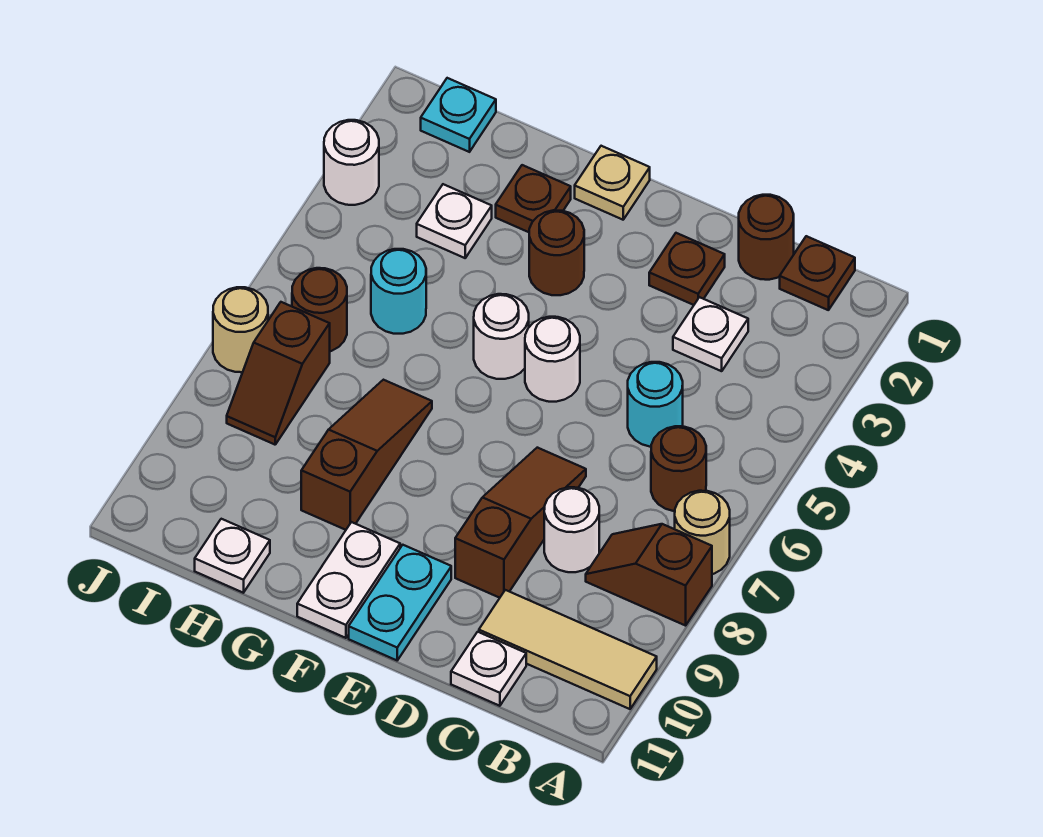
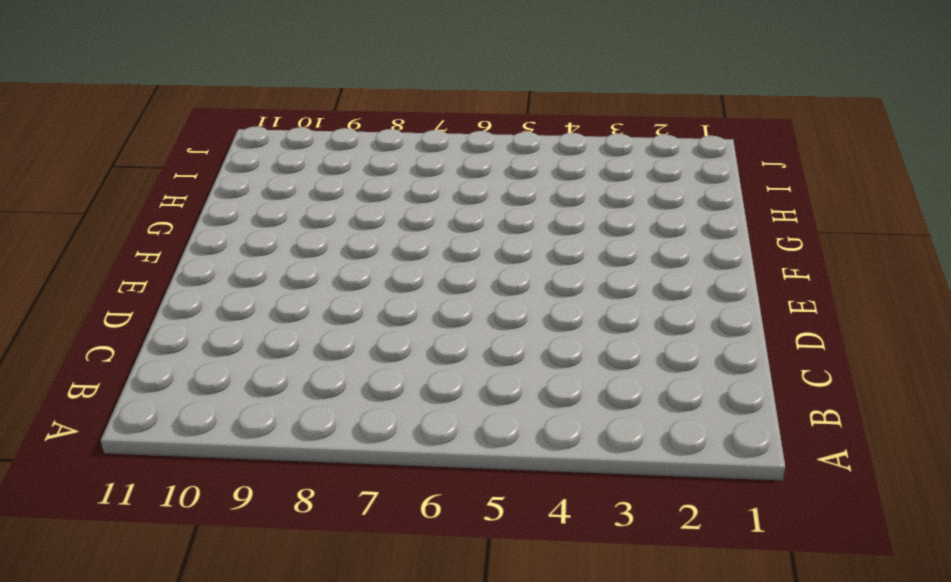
none -> tan 1x1 round brick [675,491,730,574]
none -> brown 1x2 slope [586,524,712,626]
none -> tan 1x3 tile [479,590,657,709]

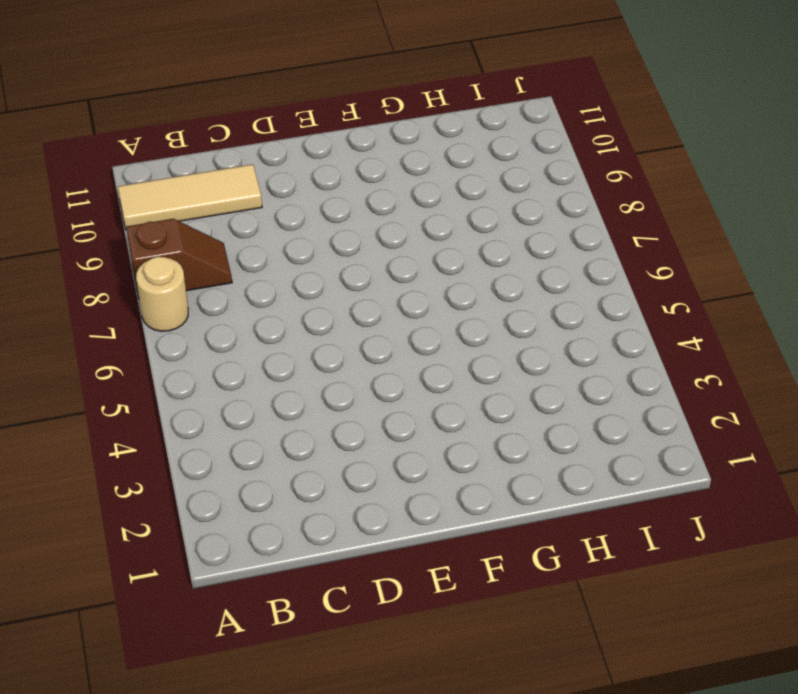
none -> brown 1x1 plate [780,236,855,310]
none -> brown 1x1 round brick [651,426,706,511]
none -> brown 1x1 round brick [739,195,794,280]

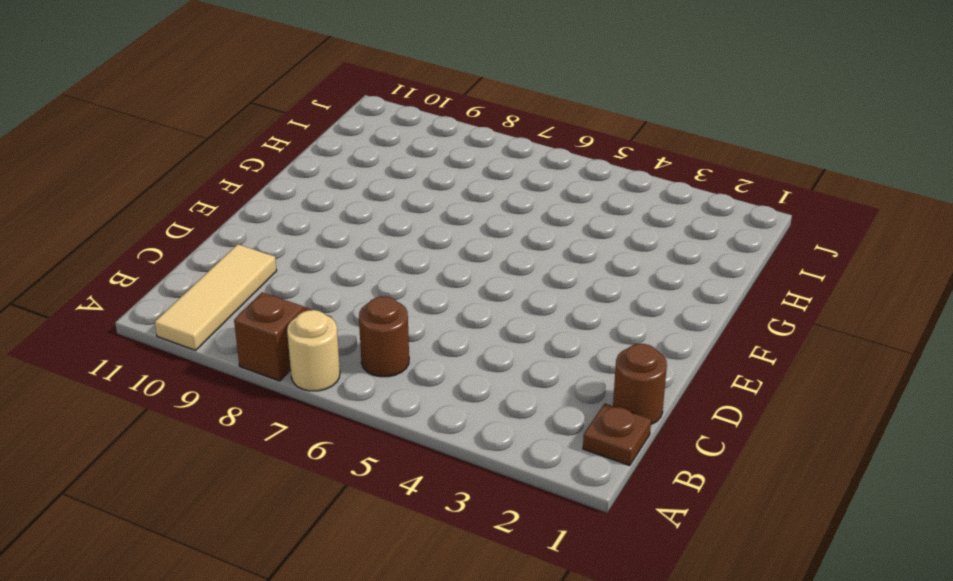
none -> white 1x1 plate [673,297,748,371]
none -> cyan 1x1 round brick [628,362,683,447]
none -> white 1x1 round brick [544,487,599,572]

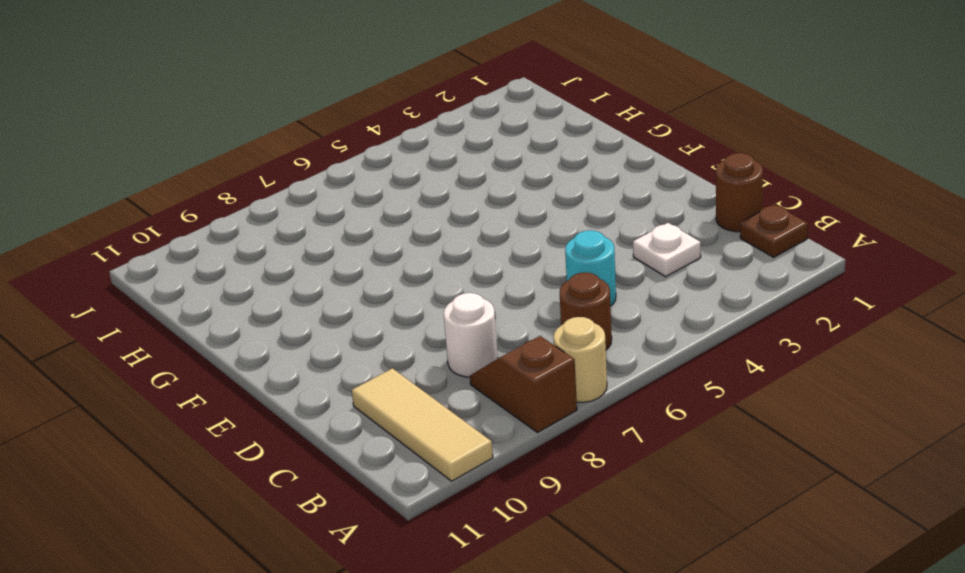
none -> white 1x1 plate [451,632,526,706]
none -> brown 1x1 plate [649,233,725,305]
none -> brown 1x3 slope [455,448,586,598]

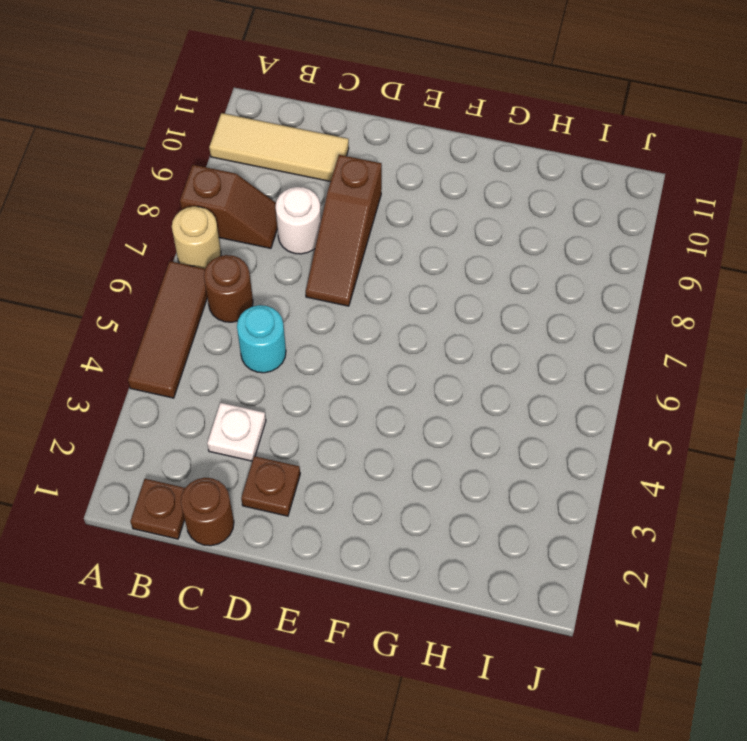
brown 1x3 tile [128,261,207,398] -> none
none -> white 1x1 plate [451,632,526,706]
none -> white 1x1 round brick [525,317,580,402]
none -> cyan 1x2 plate [349,545,451,660]

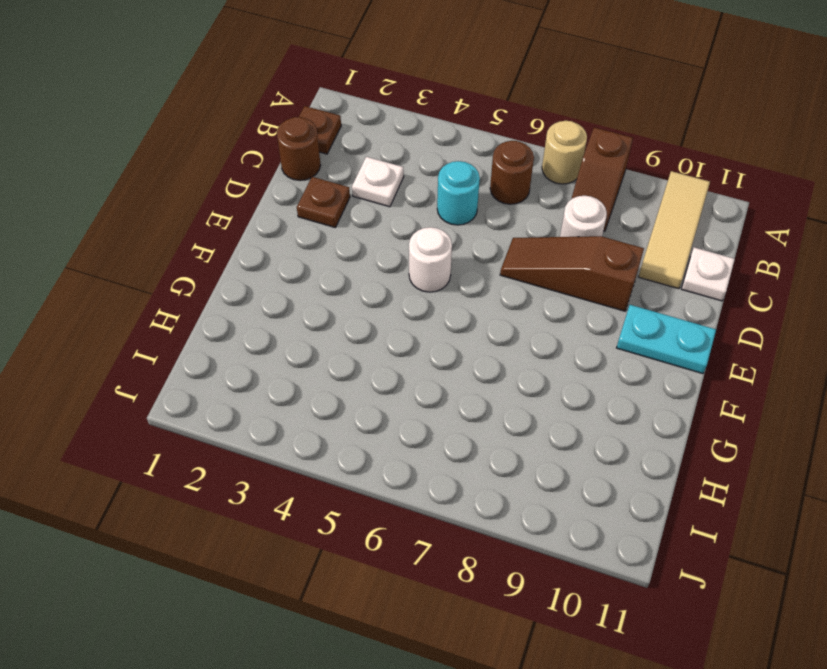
none -> tan 1x1 plate [575,146,650,220]
none -> brown 1x1 round brick [529,210,584,295]
none -> white 1x1 round brick [474,294,529,379]

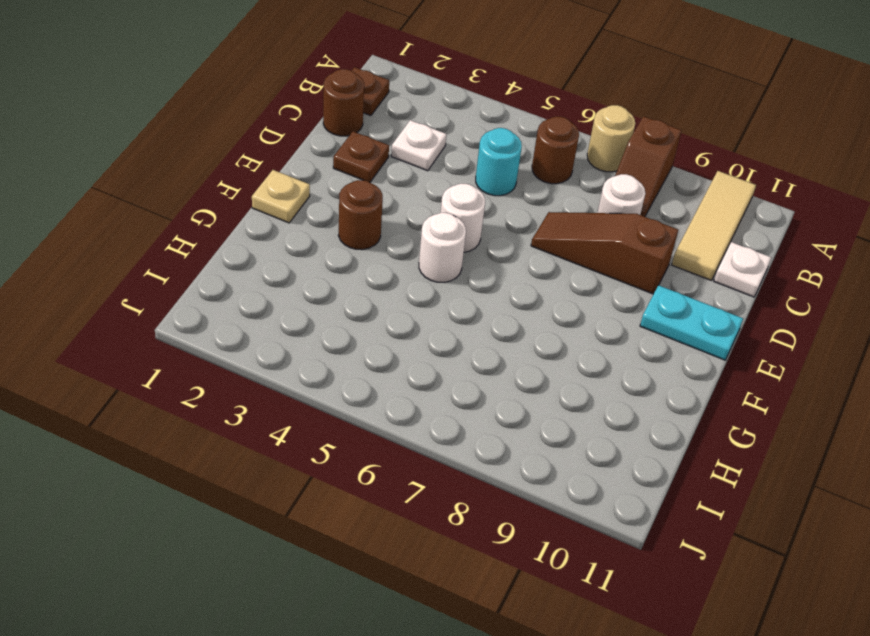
none -> white 1x2 plate [297,522,400,638]
none -> brown 1x1 plate [496,165,571,232]
none -> brown 1x3 slope [301,380,432,530]

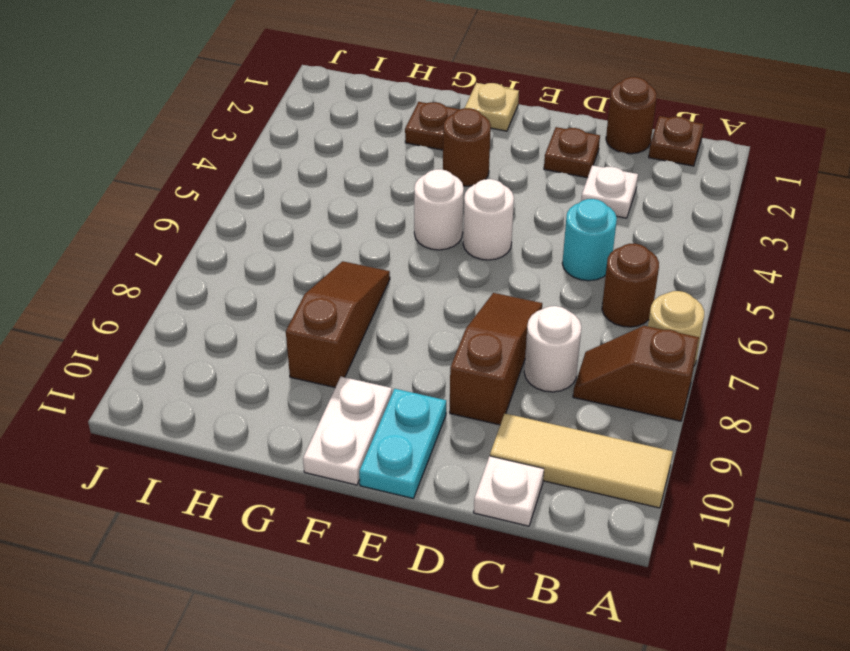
none -> white 1x1 plate [417,184,492,258]
none -> cyan 1x1 round brick [371,249,426,334]
none -> white 1x1 plate [195,519,270,593]

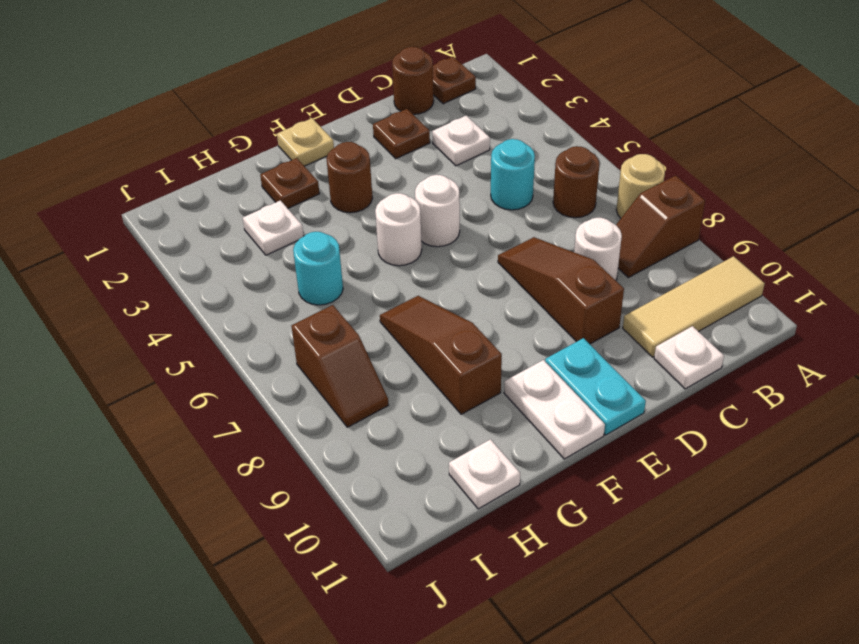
none -> cyan 1x1 plate [421,78,496,152]
none -> brown 1x1 round brick [292,268,347,351]
none -> white 1x1 round brick [324,120,379,205]

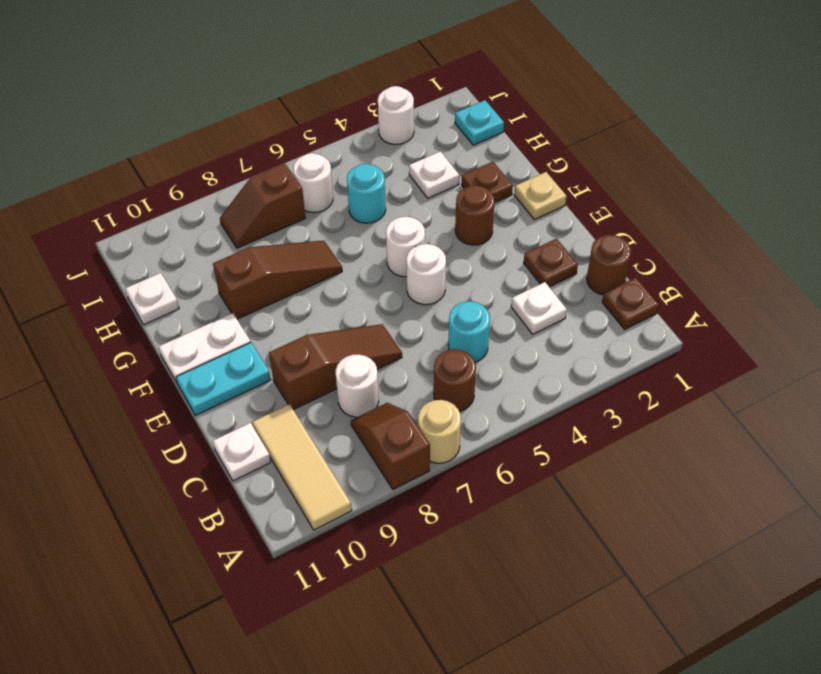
white 1x1 round brick [293,153,333,213] -> brown 1x1 round brick [292,268,347,351]
none -> tan 1x1 round brick [213,287,268,372]

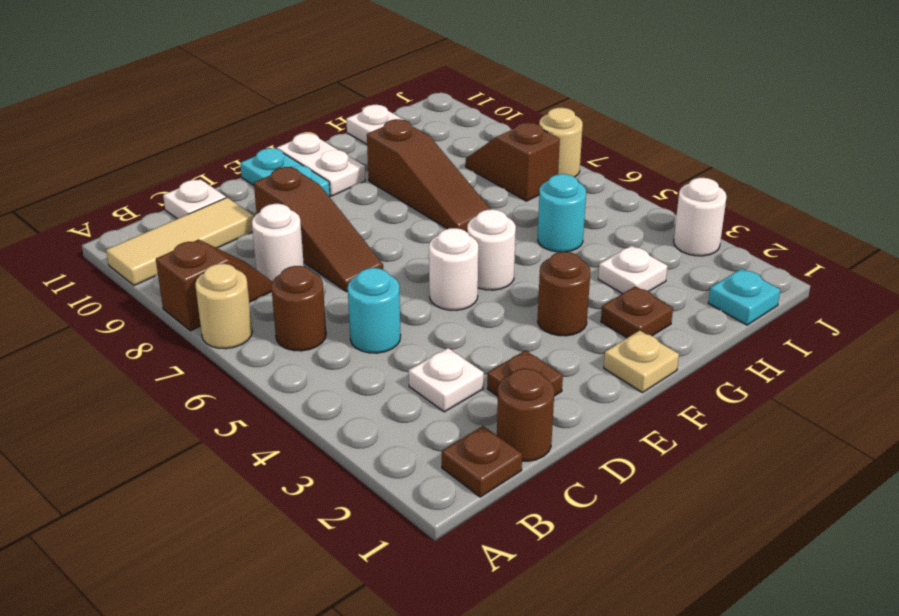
none -> brown 1x1 round brick [292,268,347,351]

